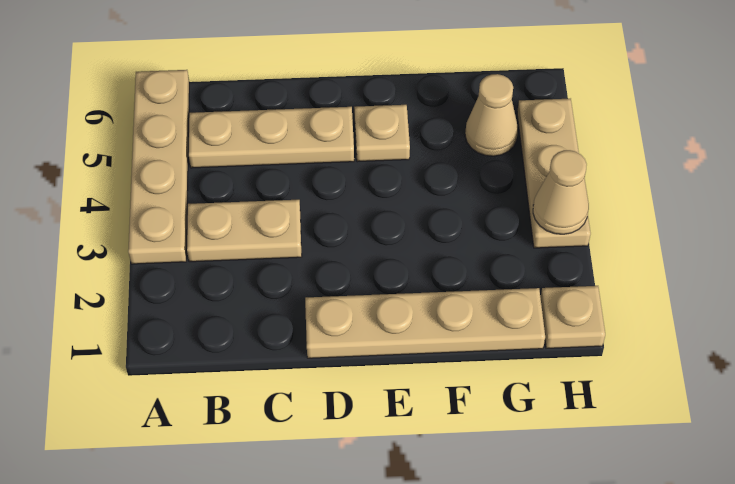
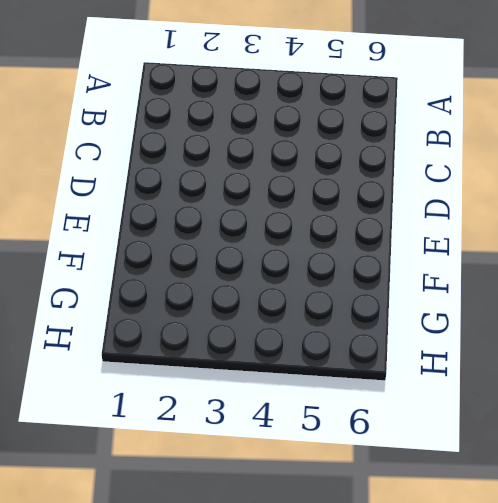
none -> tan 1x4 plate [128,70,189,264]
none -> tan 1x2 plate [187,200,302,262]

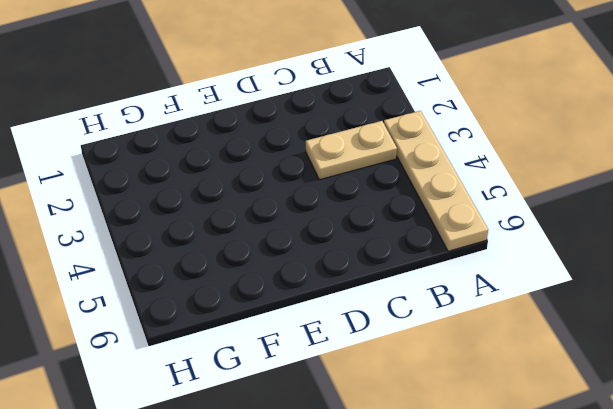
none -> tan 1x3 plate [189,107,354,168]
none -> tan 1x4 plate [305,288,545,358]

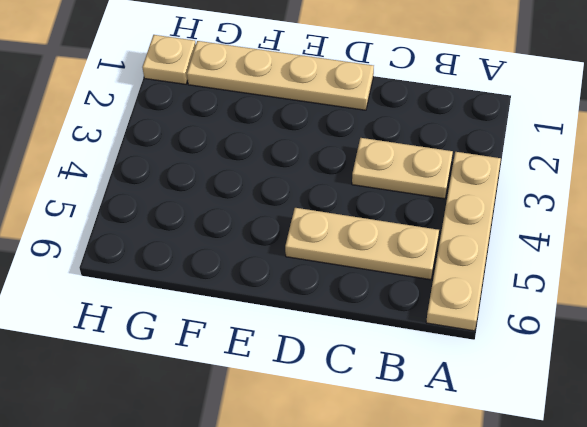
none -> tan 1x1 plate [354,105,410,162]
none -> tan 1x1 cone [465,74,518,156]

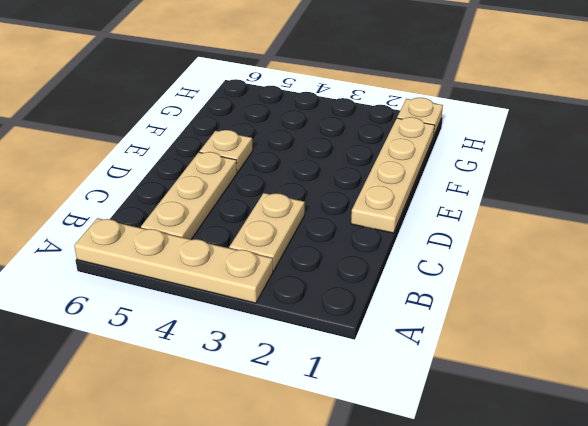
none -> tan 1x1 cone [465,74,518,156]
none -> tan 1x3 plate [517,99,591,248]

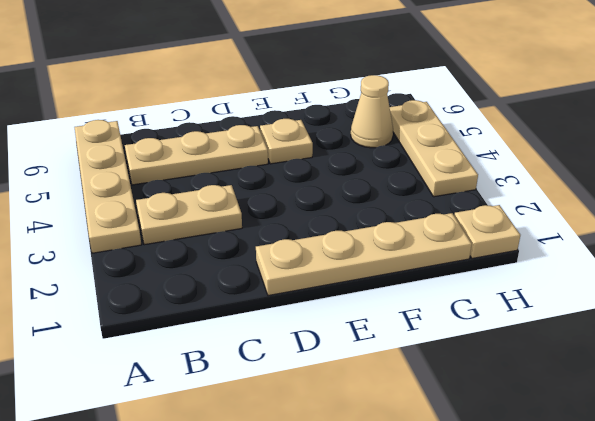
none -> tan 1x1 cone [533,150,589,234]

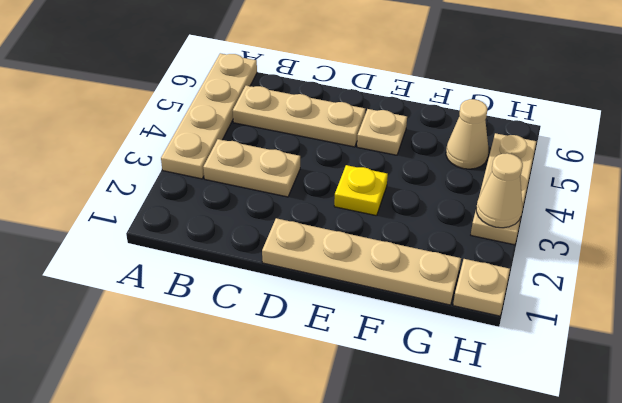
yellow 1x1 plate [334,165,388,216] -> none

